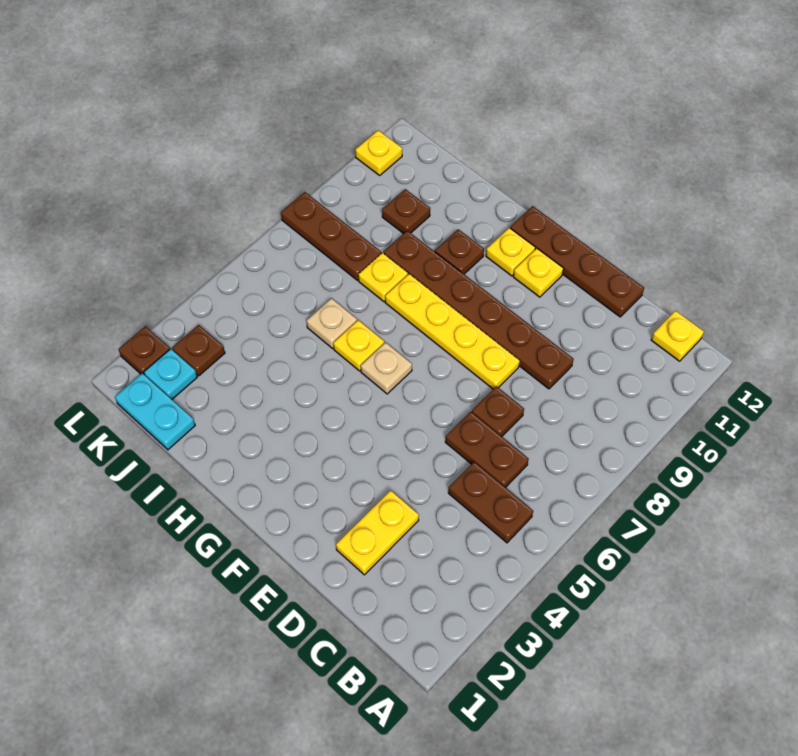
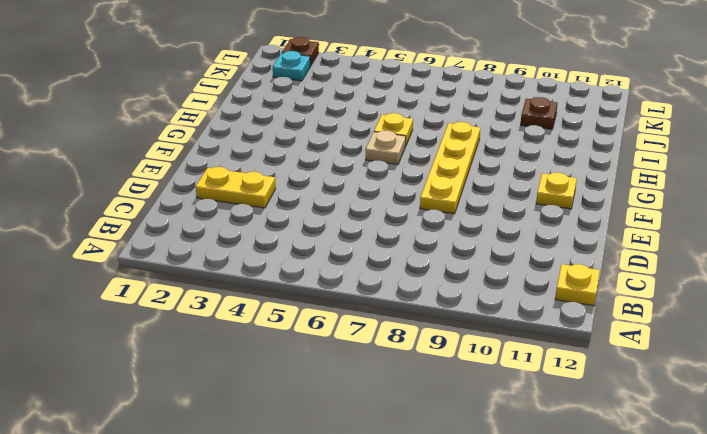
none -> brown 1x2 plate [448,462,533,543]
none -> brown 1x2 plate [445,412,529,488]
none -> brown 1x1 plate [472,386,524,436]

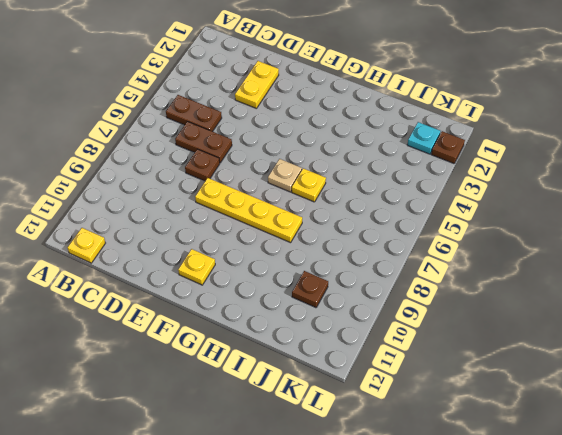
none -> brown 1x6 plate [384,231,574,389]
none -> brown 1x4 plate [510,206,644,317]
none -> yellow 1x1 plate [486,228,535,276]

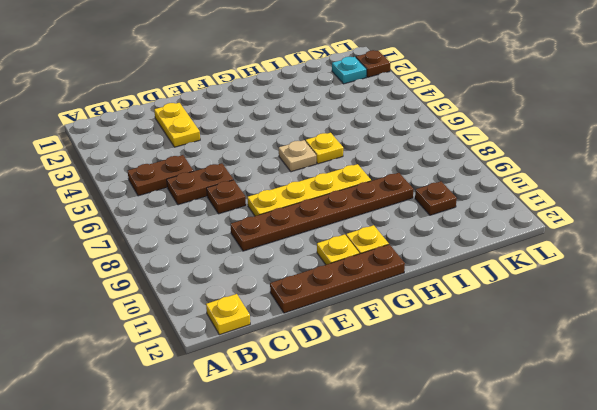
none -> brown 1x1 plate [435,229,484,274]
none -> tan 1x1 plate [307,298,357,348]
none -> yellow 1x1 plate [358,253,408,302]

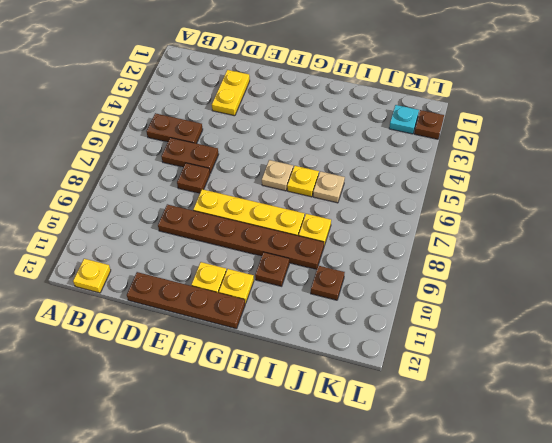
none -> cyan 1x2 plate [115,373,195,450]
none -> brown 1x3 plate [281,192,381,280]
none -> brown 1x1 plate [172,325,225,376]

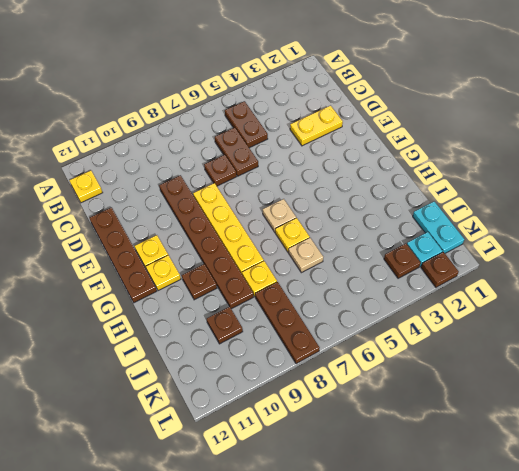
none -> yellow 1x1 plate [355,130,402,175]

